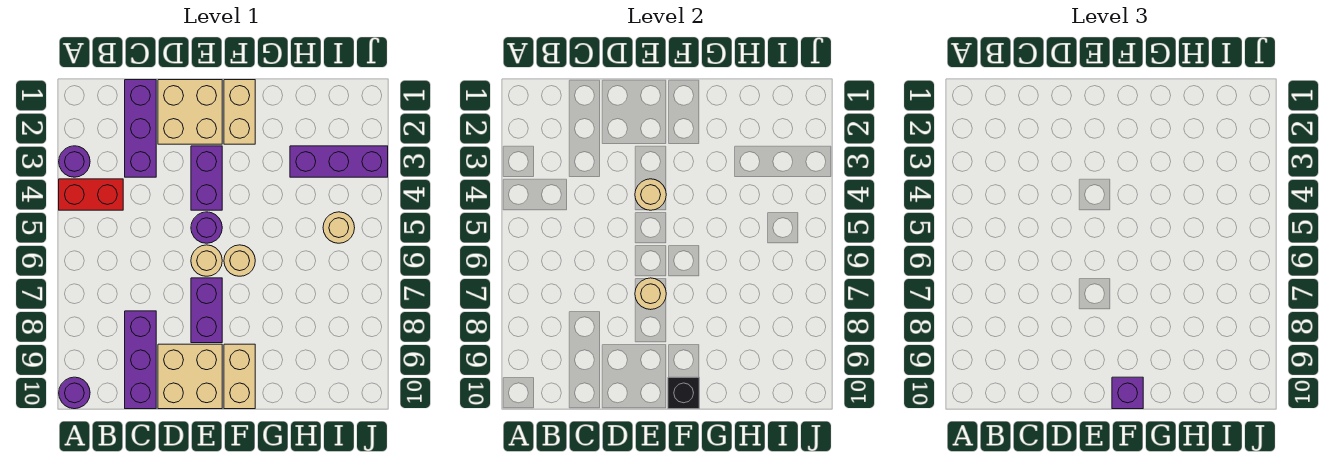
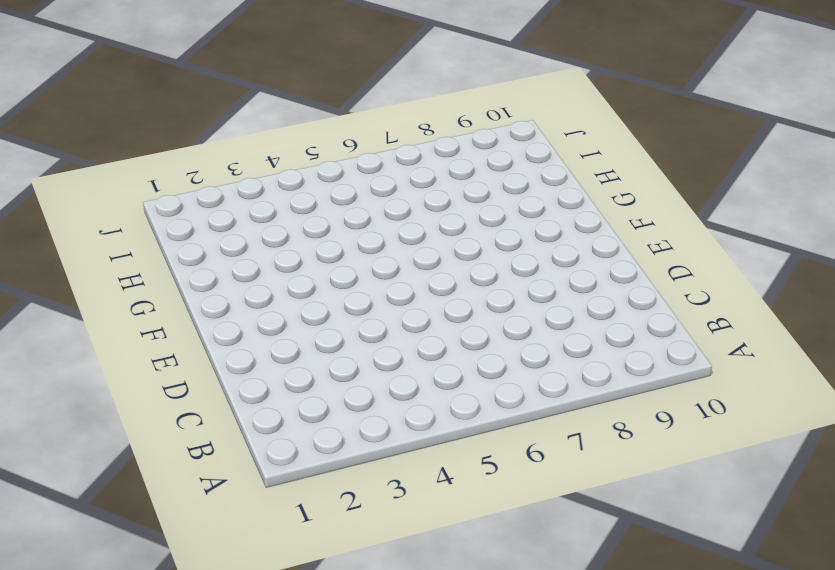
none -> purple 1x1 round brick [59,146,90,177]
none -> red 1x2 brick [59,179,123,210]
none -> purple 1x1 round brick [59,377,90,409]

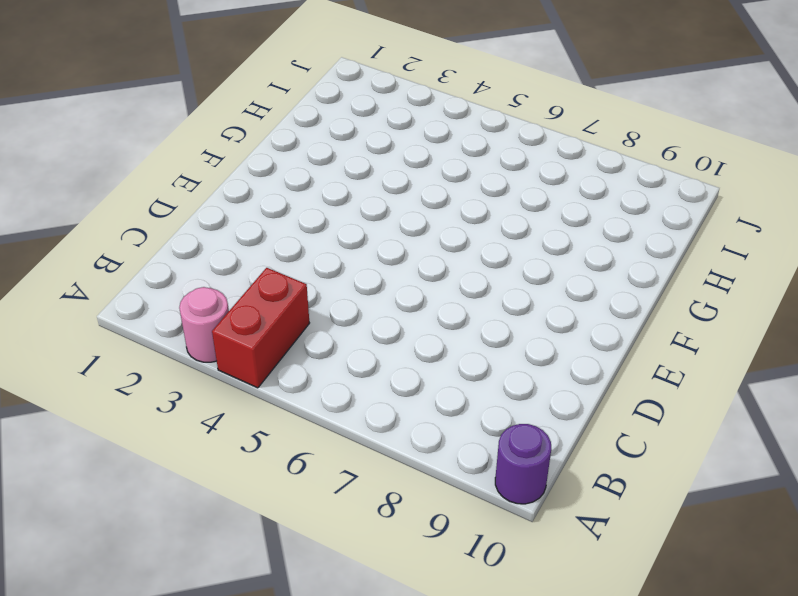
pink 1x1 round brick [179,287,229,362] -> purple 1x1 round brick [59,146,90,177]
none -> purple 1x3 brick [125,80,156,177]
none -> purple 1x3 brick [125,311,156,409]
none -> tan 2x2 brick [158,80,222,144]

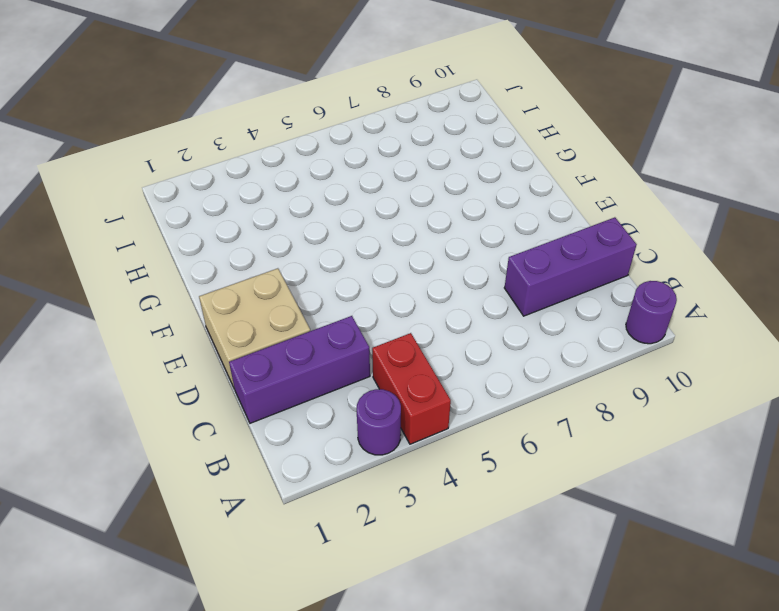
none -> tan 2x2 brick [158,344,222,409]
none -> purple 1x2 brick [191,146,222,210]
none -> purple 1x1 round brick [191,212,222,243]

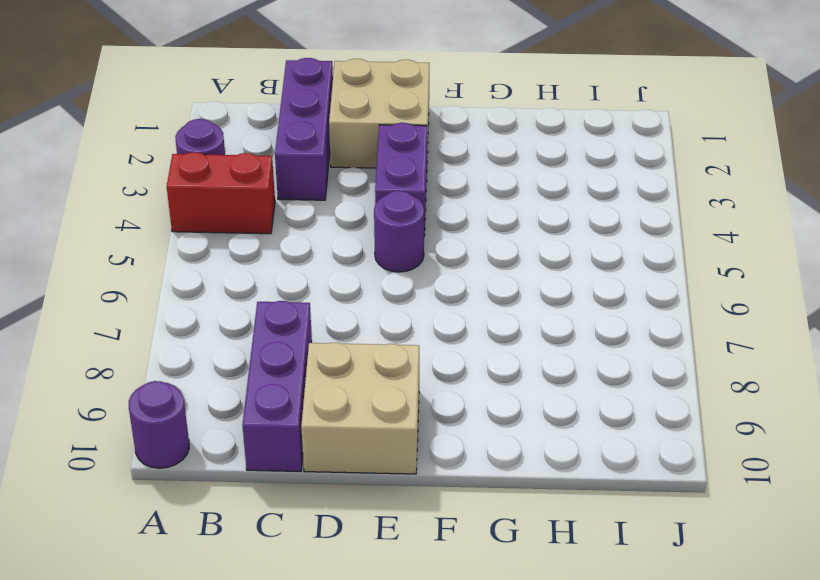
none -> tan 1x1 round brick [191,245,222,276]
none -> purple 1x2 brick [191,278,222,343]
none -> tan 1x2 brick [224,80,255,144]

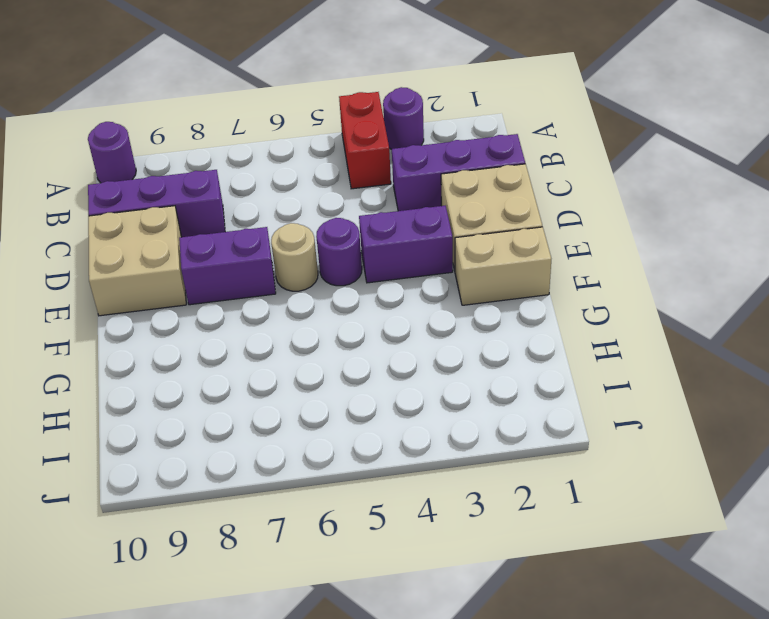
none -> tan 1x1 round brick [224,245,255,276]
none -> tan 1x2 brick [224,344,255,409]
none -> purple 1x3 brick [290,146,388,177]

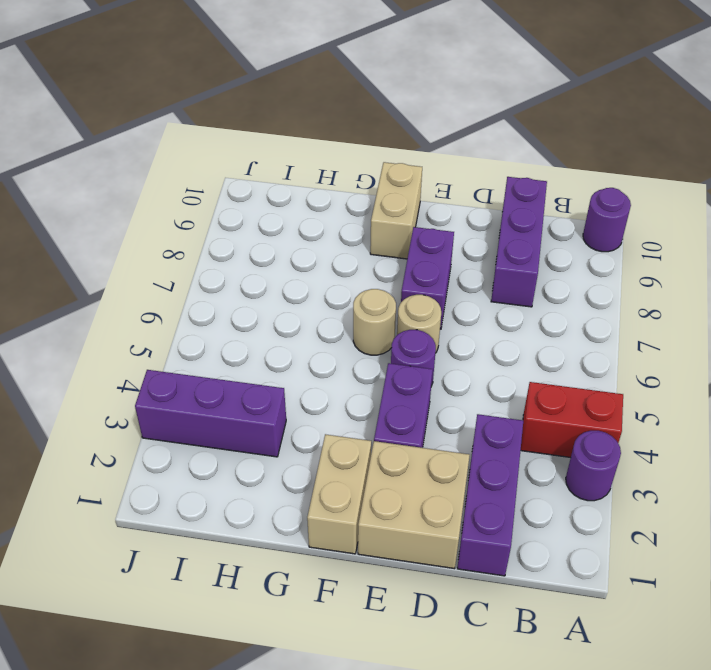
none -> tan 2x2 brick [158,344,222,409]
none -> tan 1x1 round brick [323,212,355,243]
none -> tan 1x1 round brick [635,179,666,210]

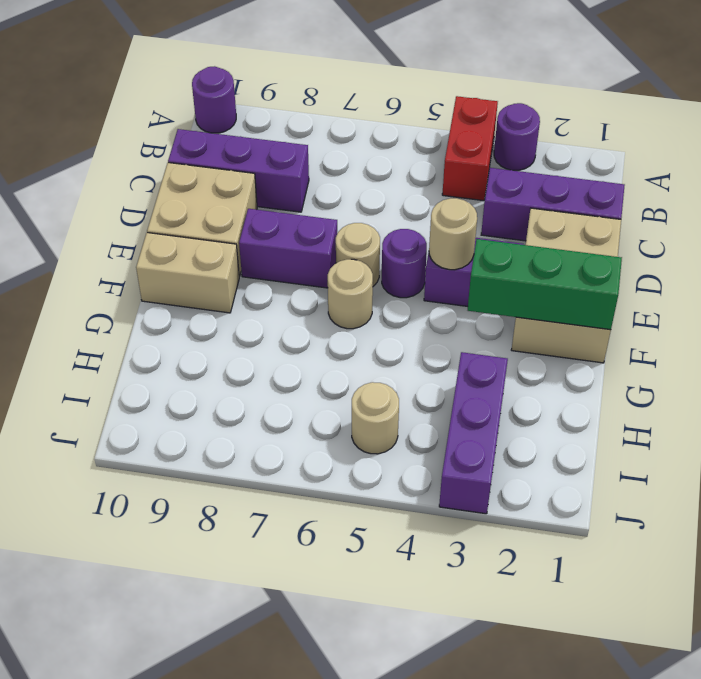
green 1x3 brick [468,239,622,330] -> none
none -> tan 1x1 round brick [635,278,666,310]
none -> black 1x1 brick [668,377,699,409]
none -> purple 1x1 brick [1112,377,1143,409]

